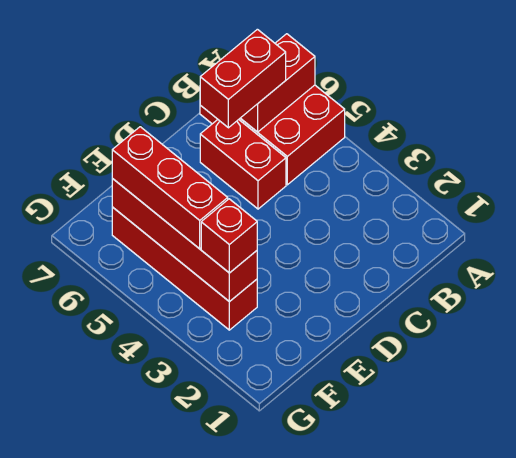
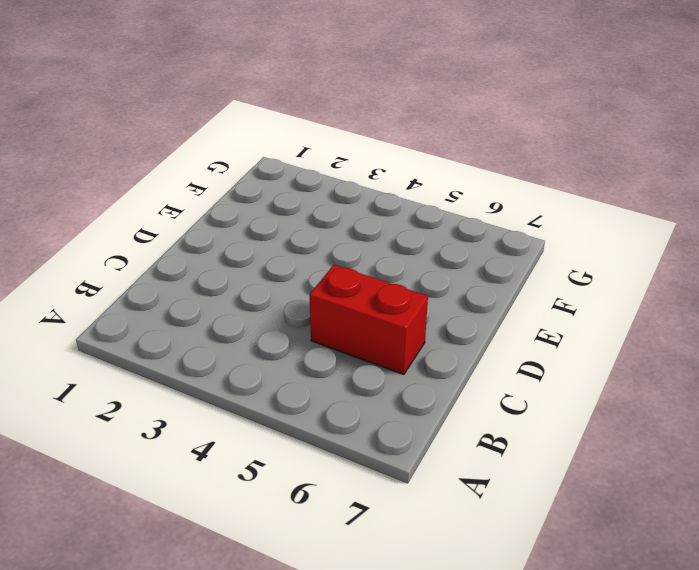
none -> red 2x3 brick [200,85,345,185]
none -> red 1x4 brick [112,207,257,330]

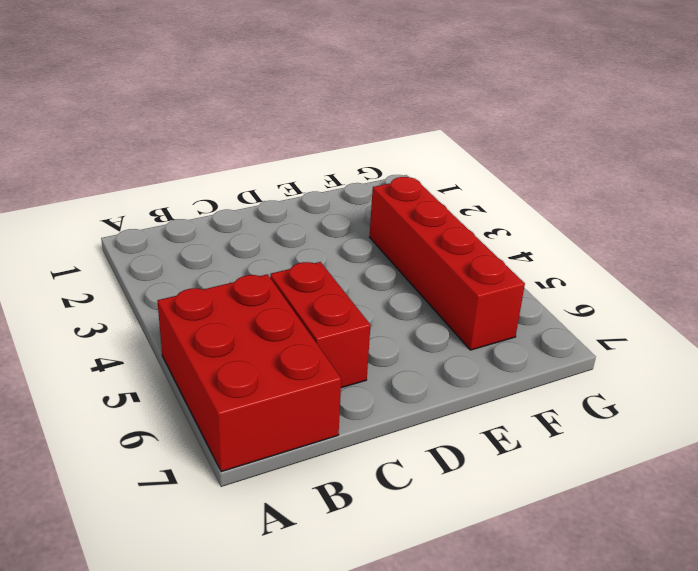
none -> red 1x2 brick [240,34,315,132]
none -> red 1x4 brick [112,179,257,302]

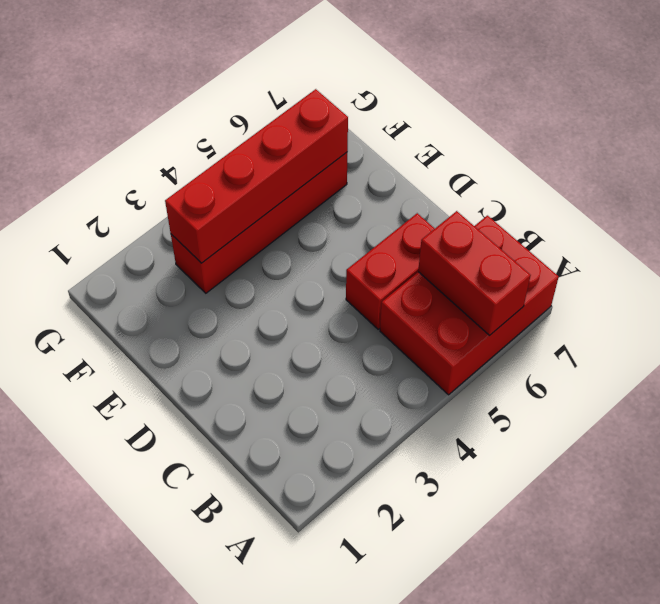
none -> red 1x2 brick [200,29,286,128]
none -> red 1x1 brick [201,199,257,273]

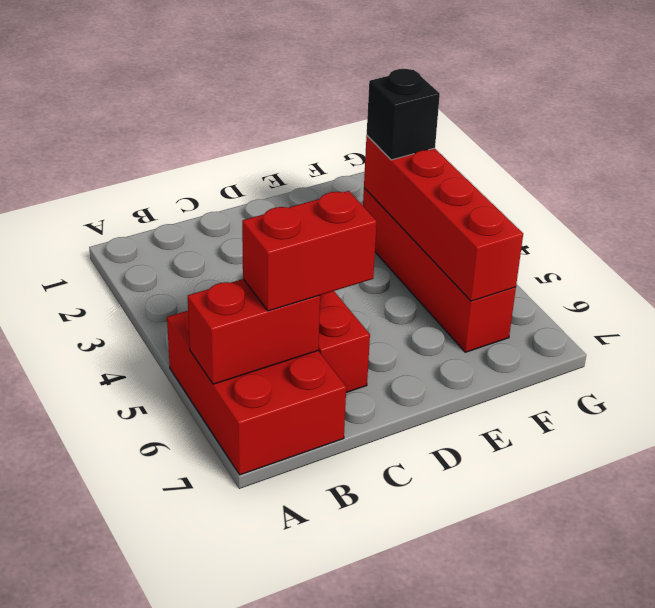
black 1x1 brick [367,69,440,160] -> red 1x1 brick [201,199,257,273]
none -> red 1x3 brick [112,127,228,249]

